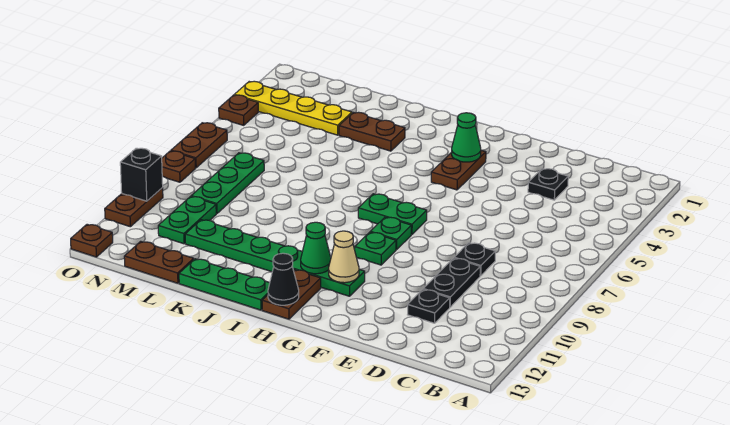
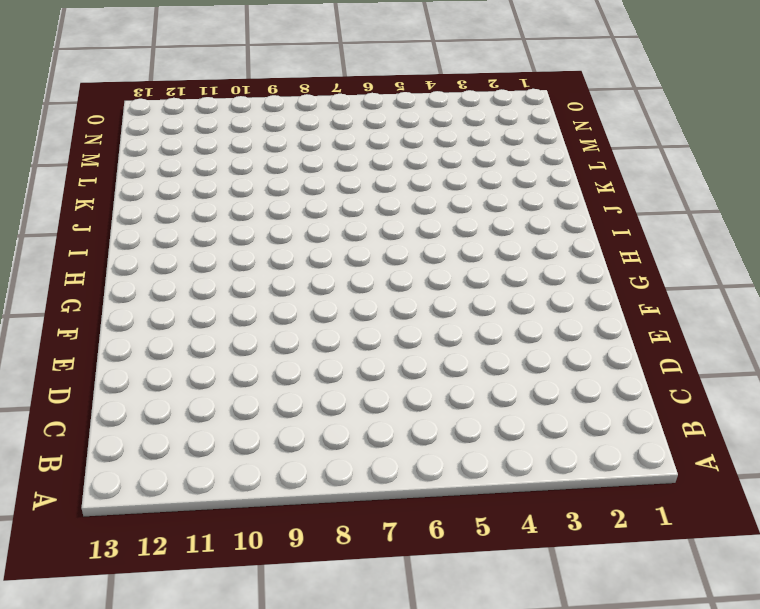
none -> black 1x1 plate [528,169,568,200]
none -> black 1x1 plate [454,243,495,276]
none -> black 1x2 plate [423,258,480,307]

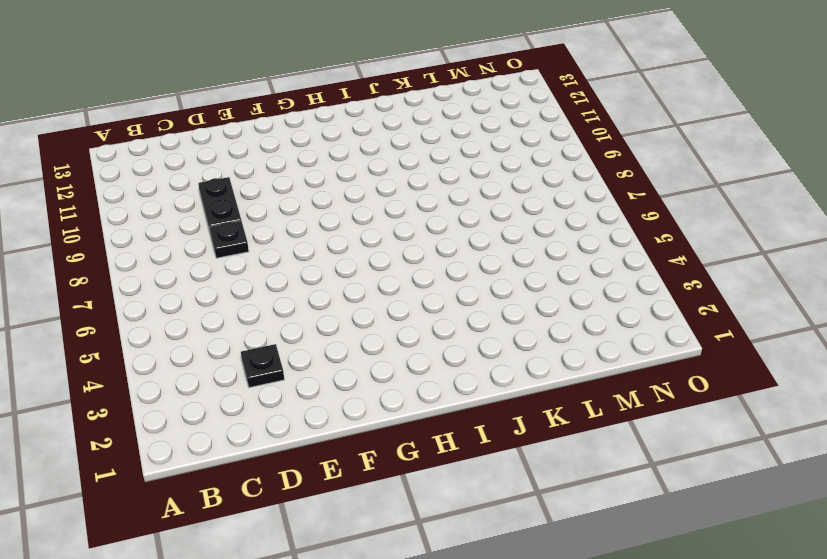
none -> black 1x1 plate [408,289,450,323]
none -> brown 1x2 plate [431,150,486,190]
none -> green 1x2 plate [358,194,427,234]

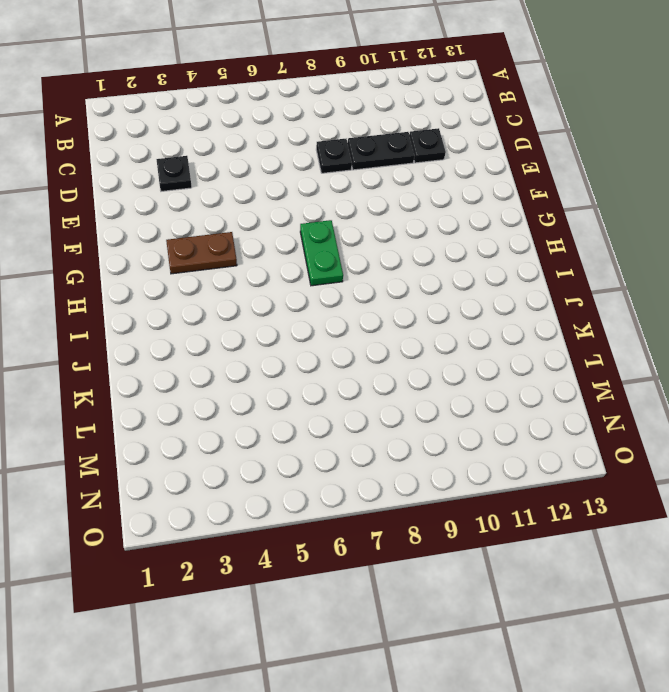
none -> green 1x1 plate [370,217,411,250]
none -> green 1x1 plate [355,232,396,265]
none -> green 1x6 plate [185,220,365,296]

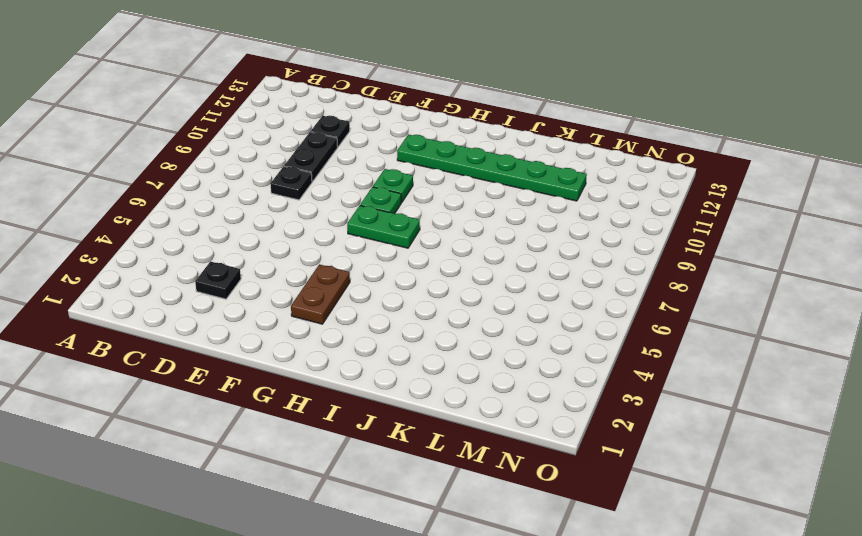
none -> brown 1x2 plate [262,270,321,319]
none -> green 1x3 plate [179,259,270,310]
none -> brown 1x2 plate [339,112,405,151]

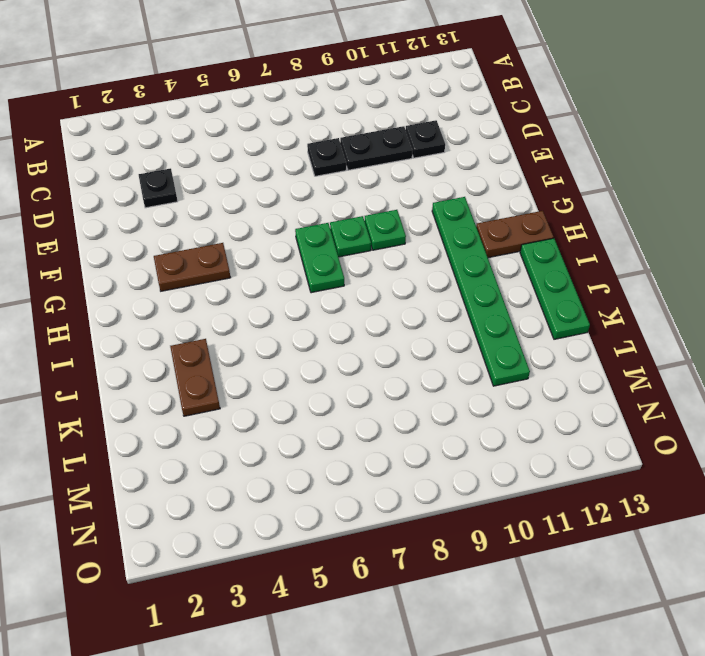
none -> yellow 1x4 plate [235,81,352,135]
none -> brown 1x2 plate [124,241,194,283]
none -> green 1x3 plate [191,153,264,214]

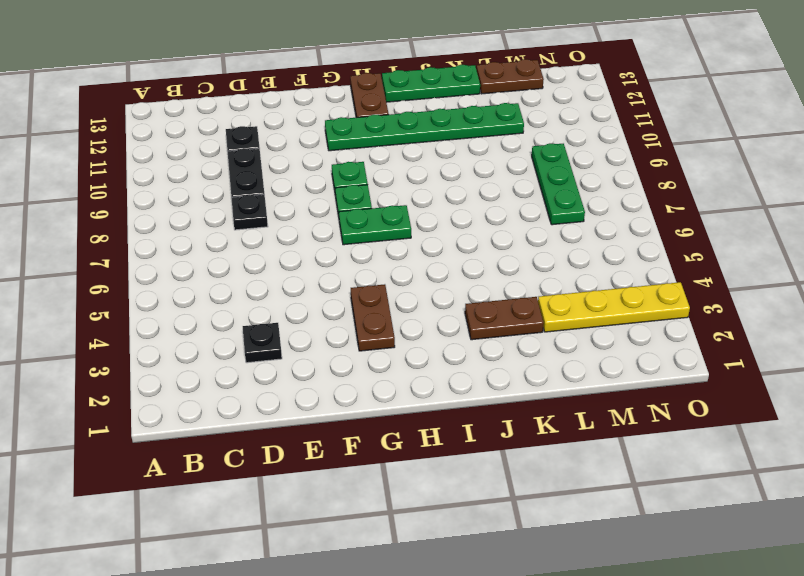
none -> green 1x2 plate [158,196,216,244]
none -> brown 1x1 plate [219,95,258,125]
none -> brown 1x2 plate [171,123,227,168]

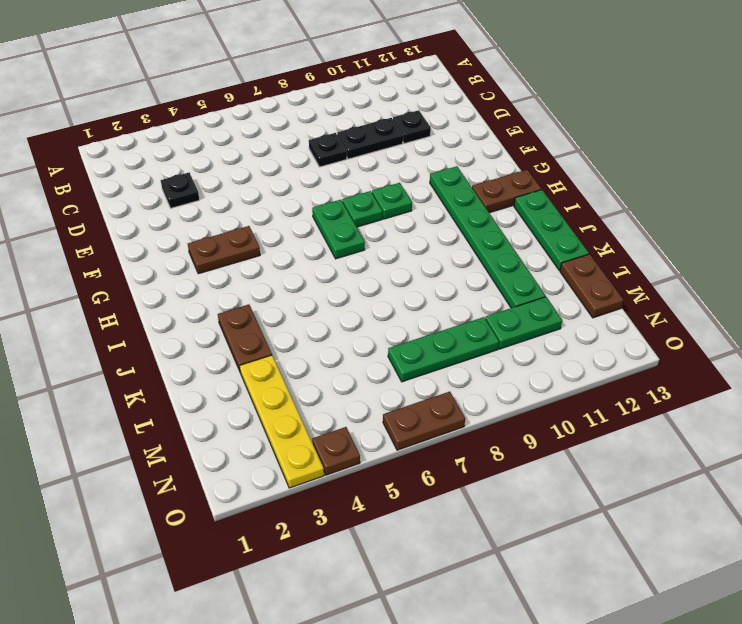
none -> brown 1x1 plate [162,151,195,182]
none -> brown 1x2 plate [105,188,163,227]
none -> brown 1x1 plate [71,224,113,257]

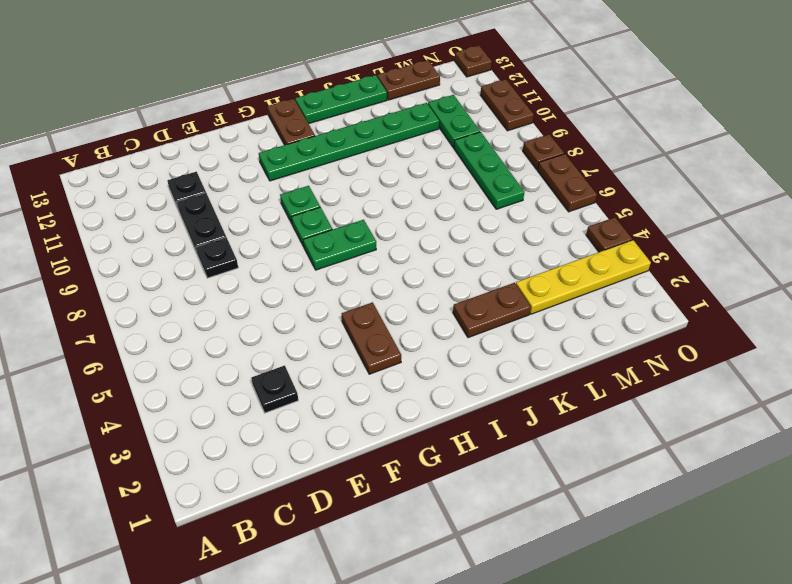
none -> green 1x1 cone [452,113,481,162]
none -> tan 1x1 cone [329,231,359,283]
none -> green 1x1 cone [301,222,331,274]

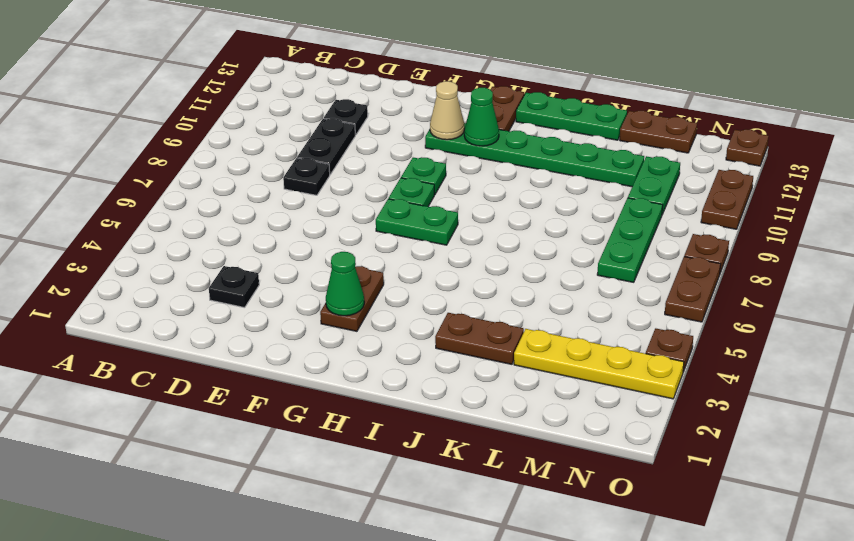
none -> black 1x1 cone [268,253,299,305]
none -> black 1x1 brick [120,148,163,201]

